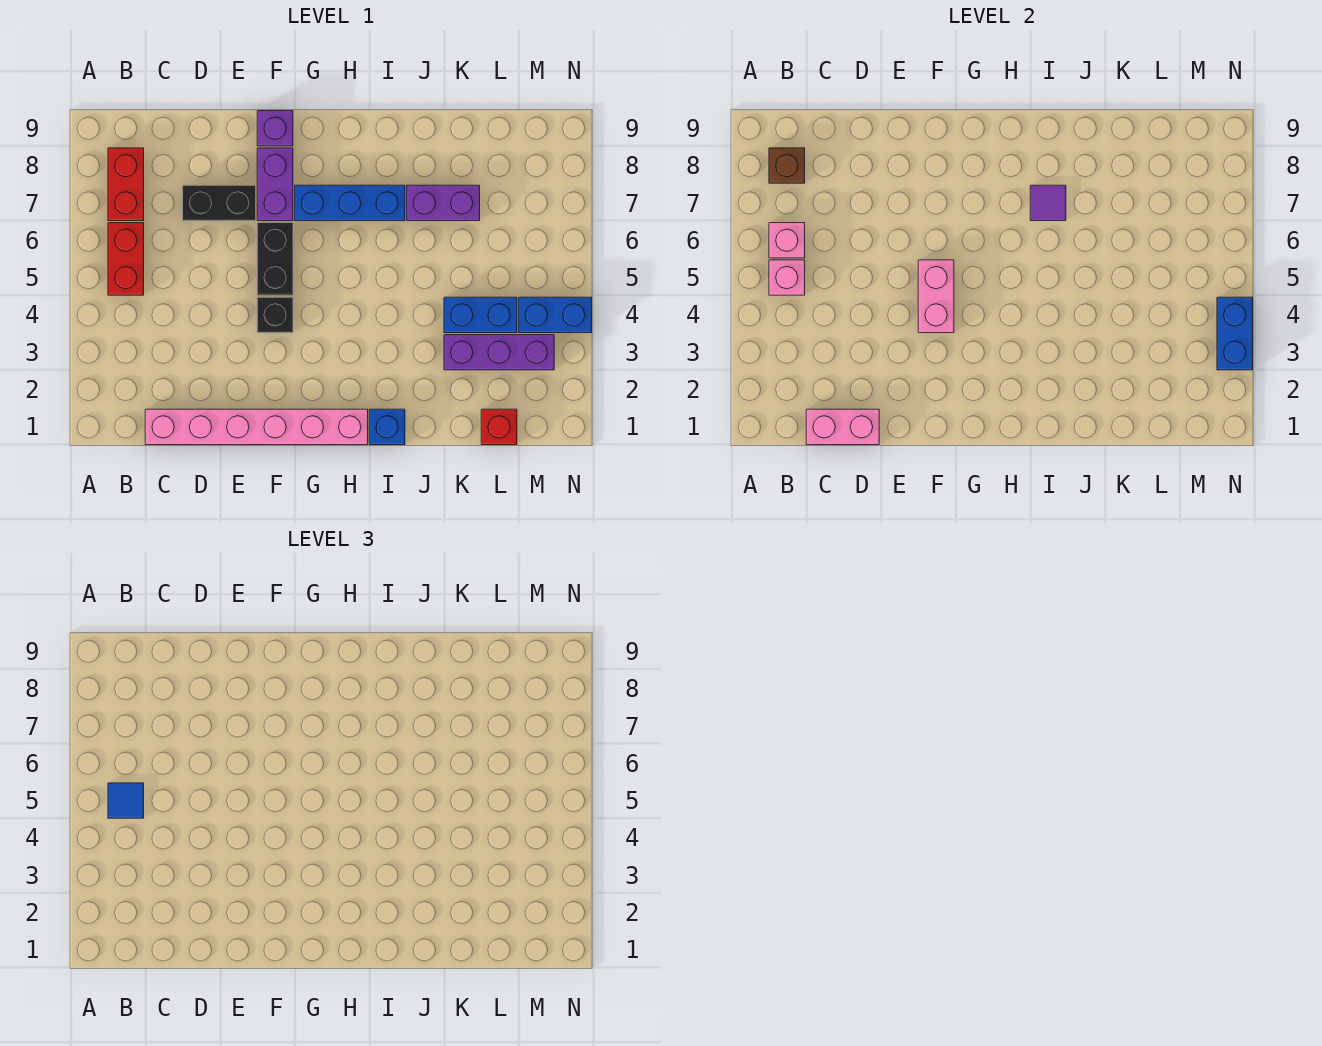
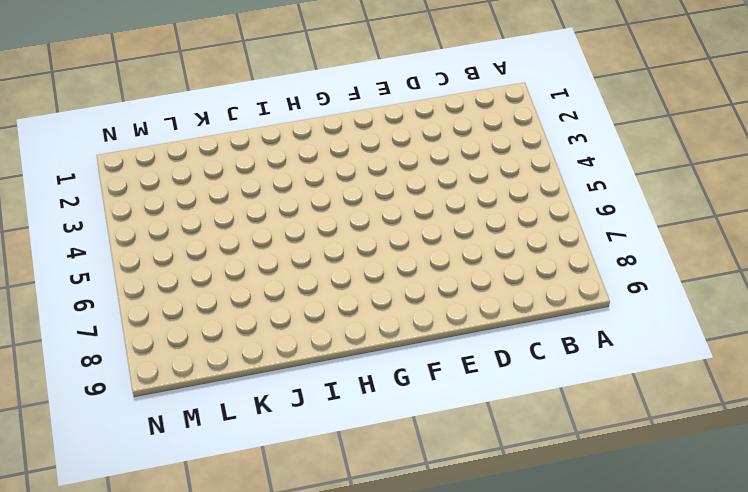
none -> red 1x2 brick [108,223,144,295]
none -> red 1x2 brick [108,148,144,221]
none -> pink 1x6 brick [145,409,368,445]

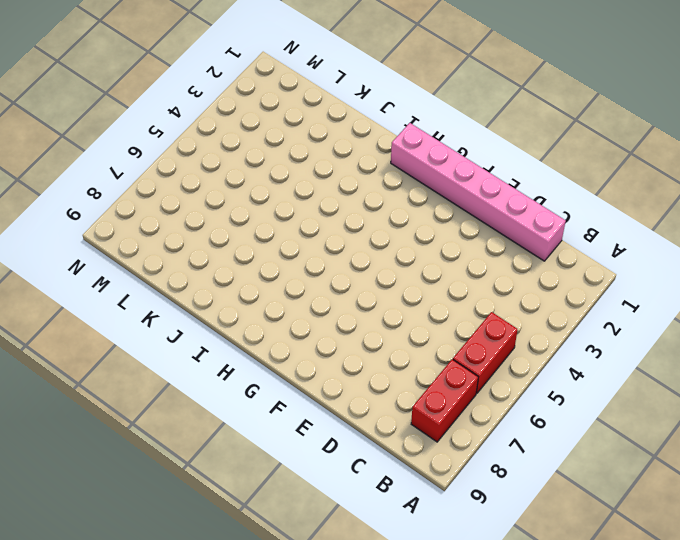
none -> black 1x2 brick [183,185,256,221]
none -> black 1x1 brick [257,297,293,333]
none -> black 1x2 brick [257,223,293,295]

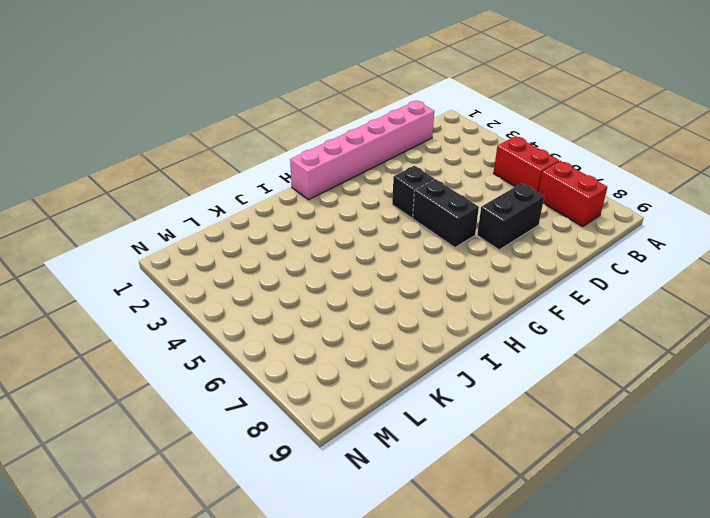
none -> purple 1x2 brick [257,148,293,221]
none -> purple 1x1 brick [257,111,293,146]
none -> blue 1x3 brick [295,185,405,221]

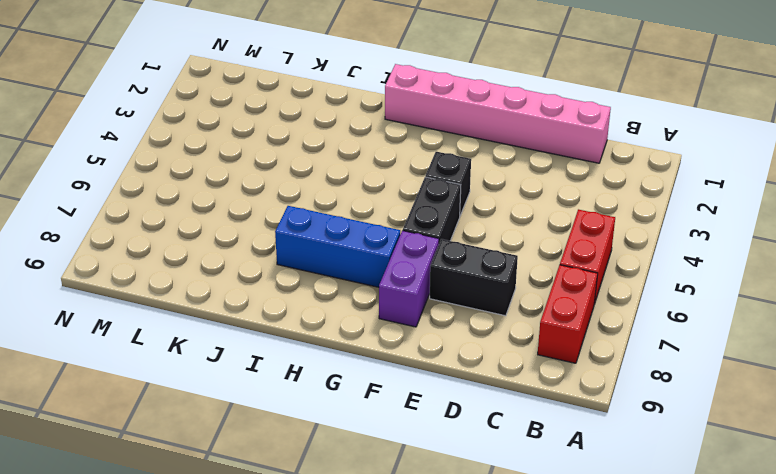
none -> purple 1x1 brick [257,111,293,146]
none -> blue 1x1 brick [369,409,405,445]
none -> purple 1x2 brick [407,185,480,221]

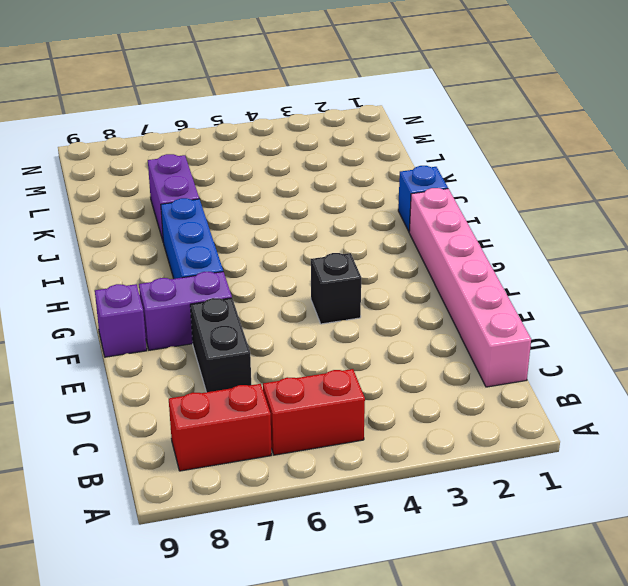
none -> black 1x2 brick [257,223,293,295]
none -> purple 1x3 brick [444,335,554,370]
none -> blue 1x2 brick [444,297,517,333]

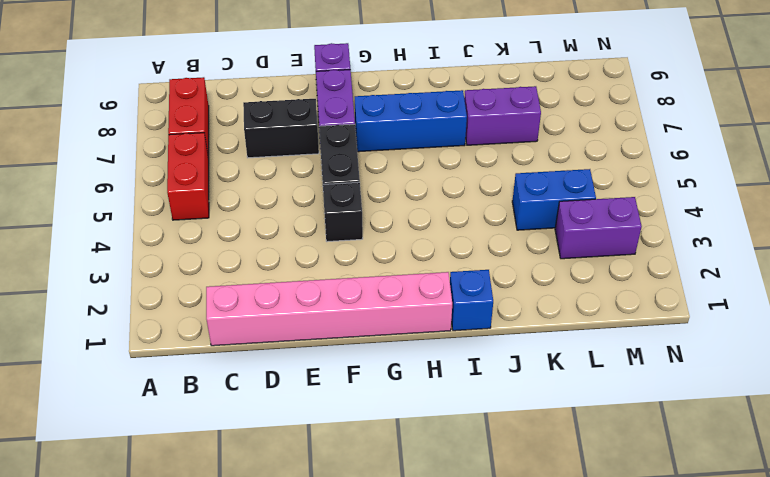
purple 1x2 brick [555,197,642,259] -> purple 1x3 brick [444,335,554,370]
none -> red 1x1 brick [481,409,517,445]
none -> blue 1x2 brick [519,297,592,333]
none -> pink 1x1 brick [769,260,805,295]

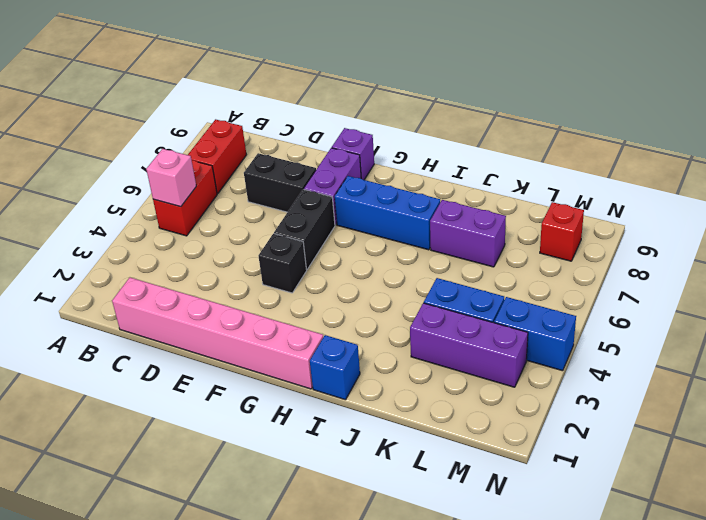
red 1x1 brick [540,202,584,261] -> red 1x1 brick moved to [481,409,517,445]
none -> pink 1x1 brick [769,223,805,258]
none -> brown 1x1 brick [769,148,805,183]
none -> pink 1x2 brick [806,409,879,445]

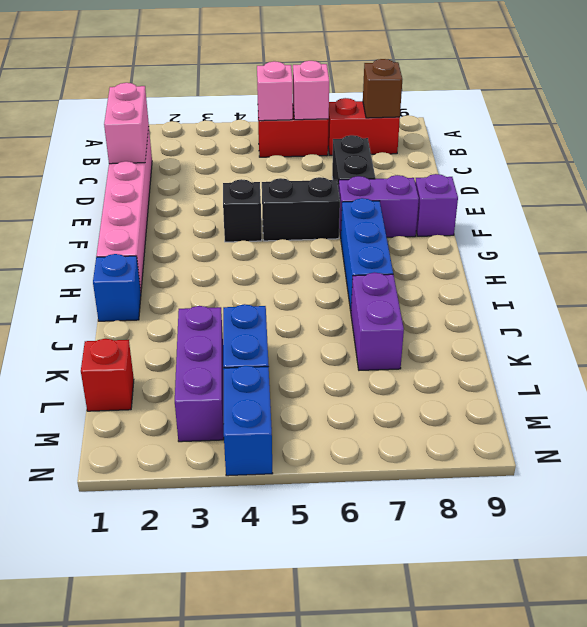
none -> pink 1x2 brick [918,260,954,333]
none -> purple 1x1 tile [1030,185,1066,221]
none -> blue 1x2 brick [1217,297,1253,370]

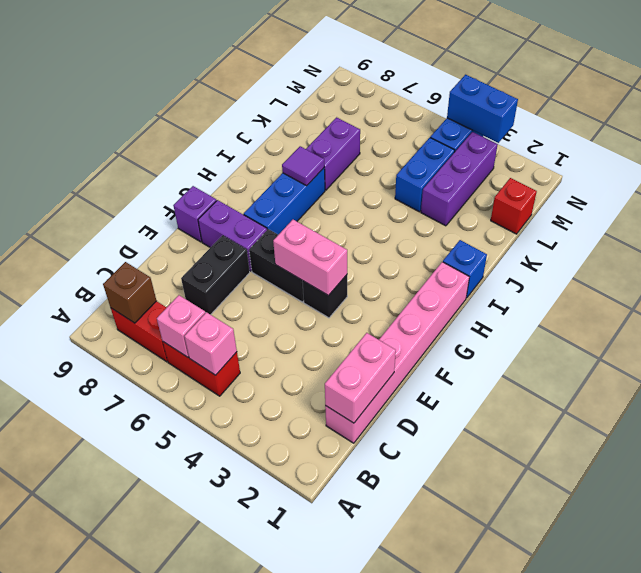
none -> blue 1x1 tile [108,783,144,818]

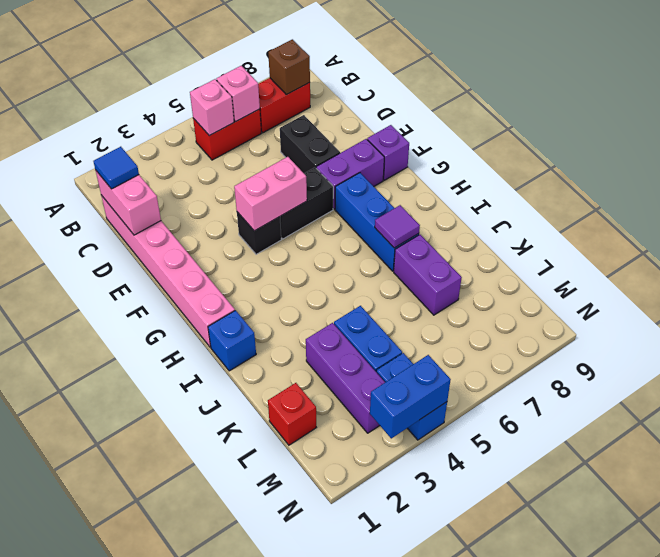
blue 1x1 tile [93,147,139,189] -> blue 1x1 tile moved to [108,783,144,818]

